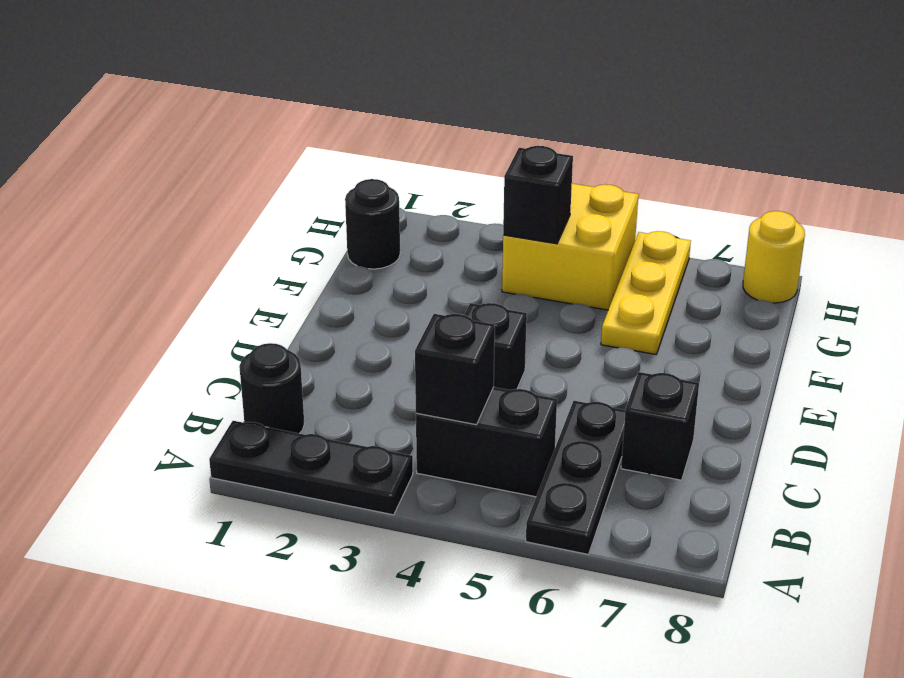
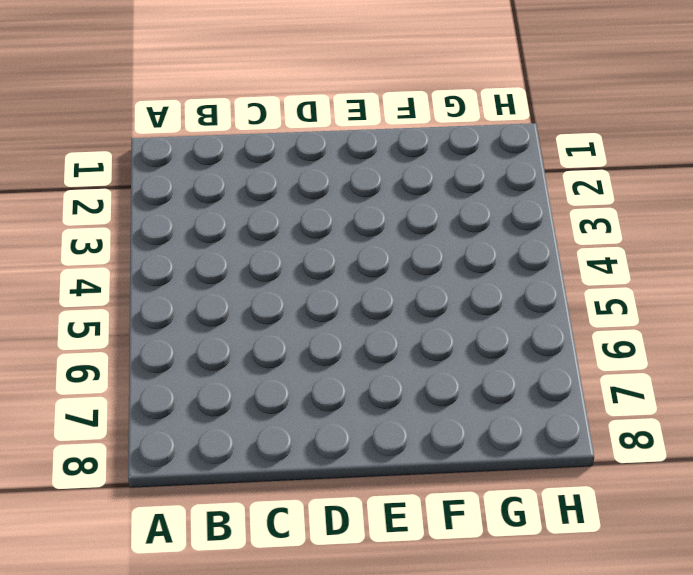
none -> black 1x3 plate [209,421,413,515]
none -> black 1x3 plate [526,401,625,554]
none -> black 1x1 round brick [239,343,304,434]

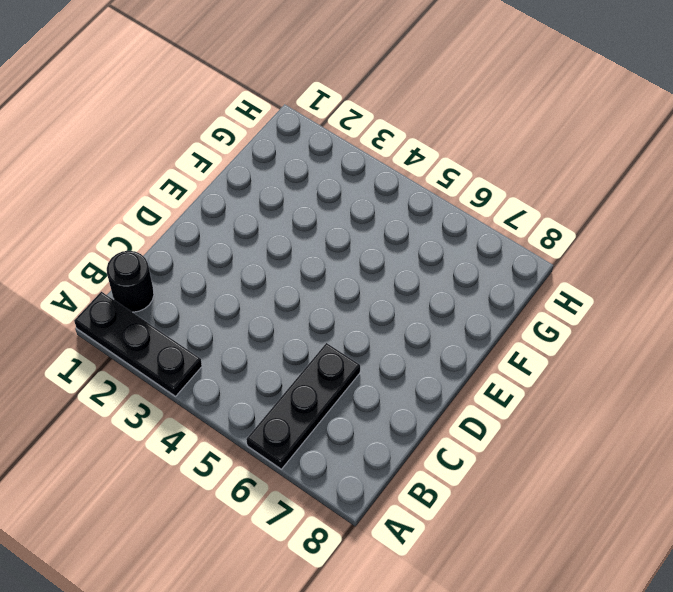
none -> black 1x2 brick [416,387,557,497]
none -> black 1x1 brick [621,372,699,480]
none -> black 1x1 brick [464,303,527,390]

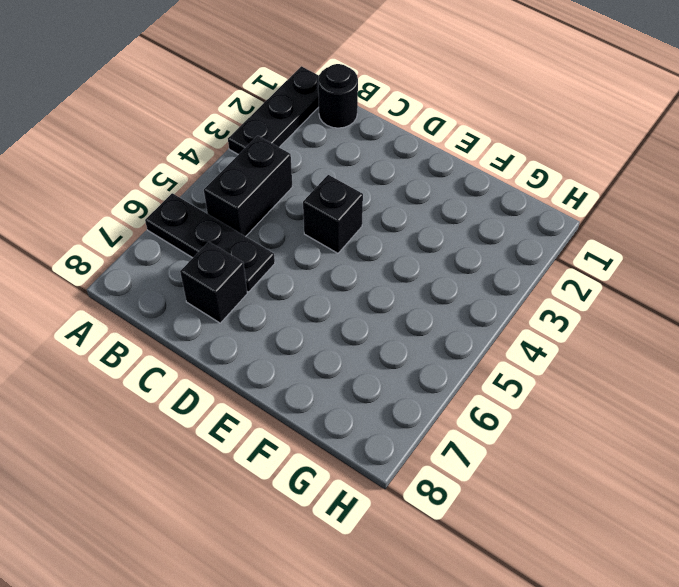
none -> yellow 1x3 plate [601,231,691,354]
none -> black 1x1 round brick [345,179,400,269]
none -> yellow 2x2 brick [502,184,639,310]

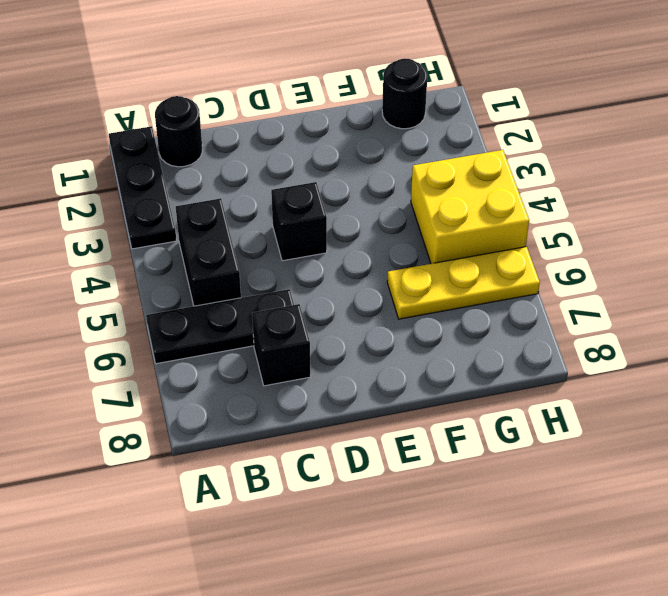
none -> yellow 1x1 round brick [743,211,805,303]
none -> black 1x1 brick [415,314,495,425]
none -> black 1x1 brick [503,146,573,244]

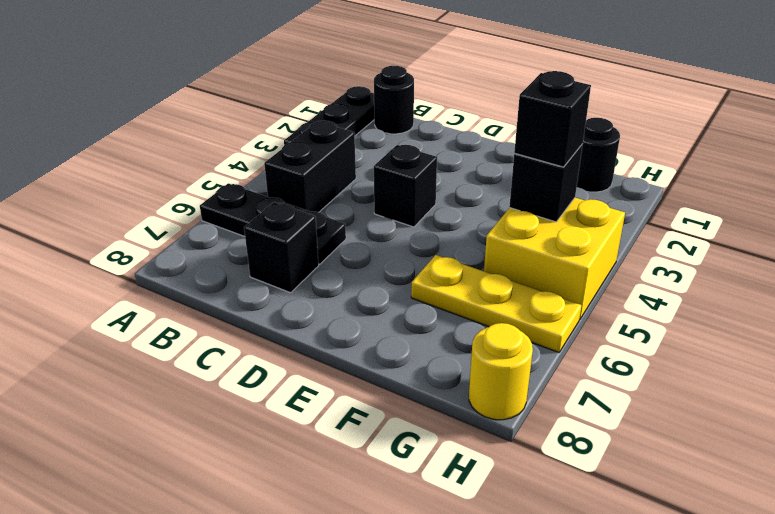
black 1x1 brick [514,71,591,167] -> black 1x1 brick moved to [415,314,495,425]

